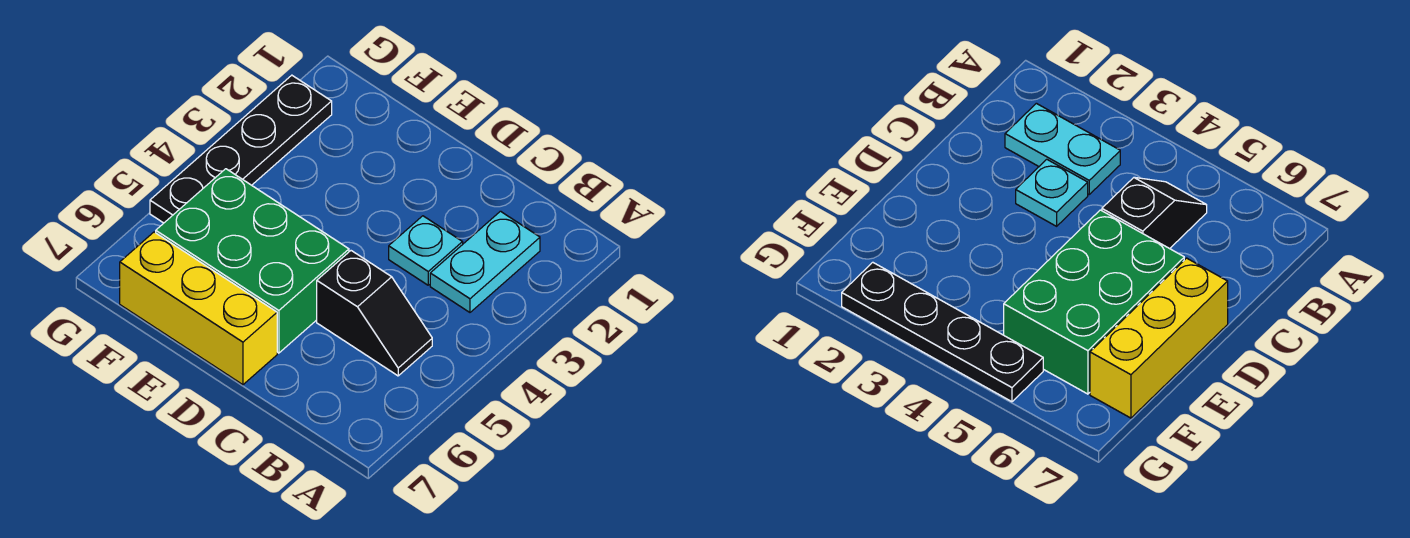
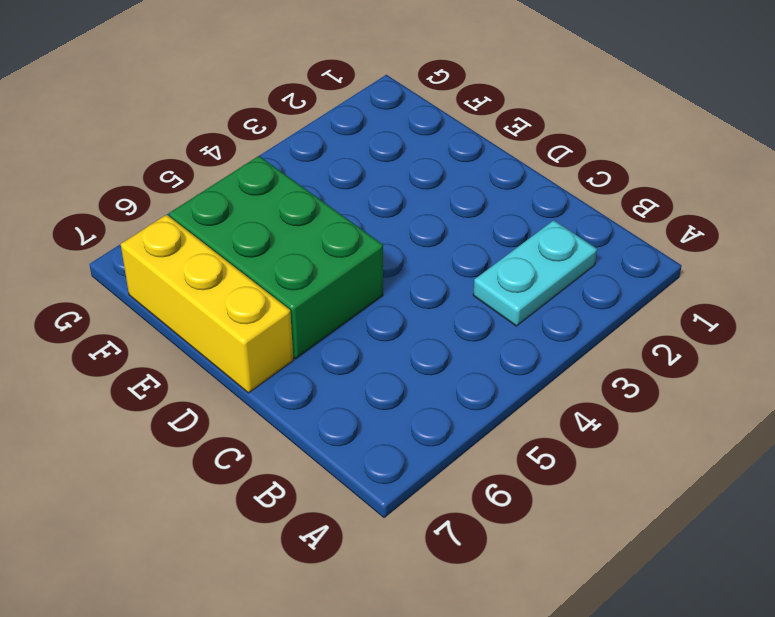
none -> black 1x2 slope [317,251,432,376]
none -> cyan 1x1 plate [389,216,463,285]

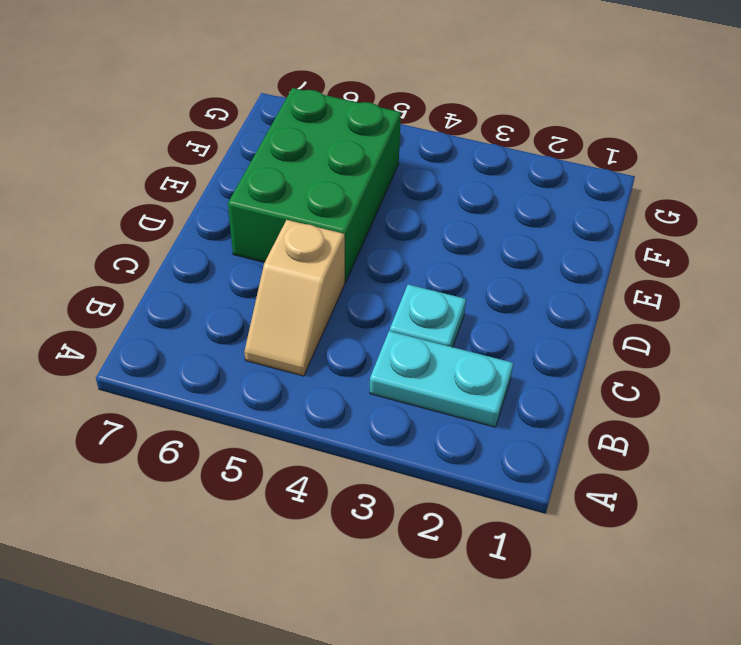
tan 1x2 slope [244,220,345,376] -> black 1x2 slope [317,251,432,376]
none -> yellow 1x3 brick [120,232,277,385]
none -> black 1x4 plate [150,75,332,223]

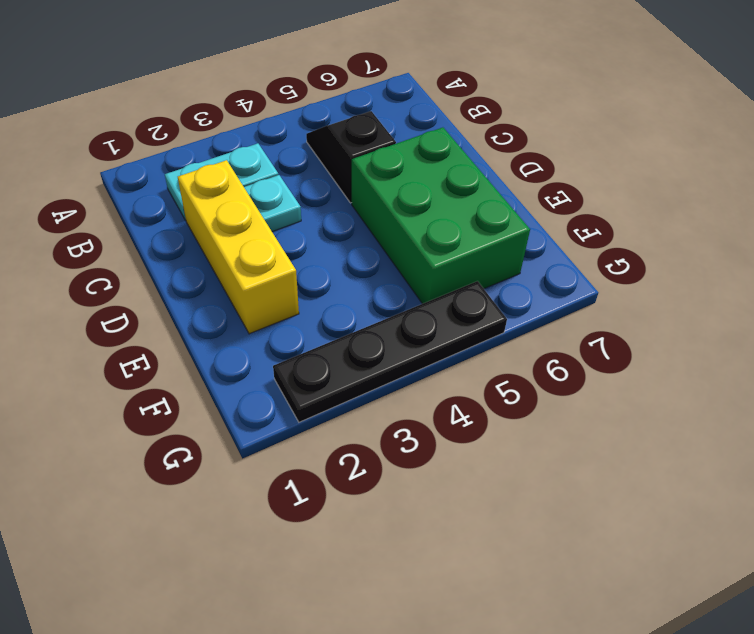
yellow 1x3 brick [178,160,299,334] -> yellow 1x3 brick moved to [120,232,277,385]

